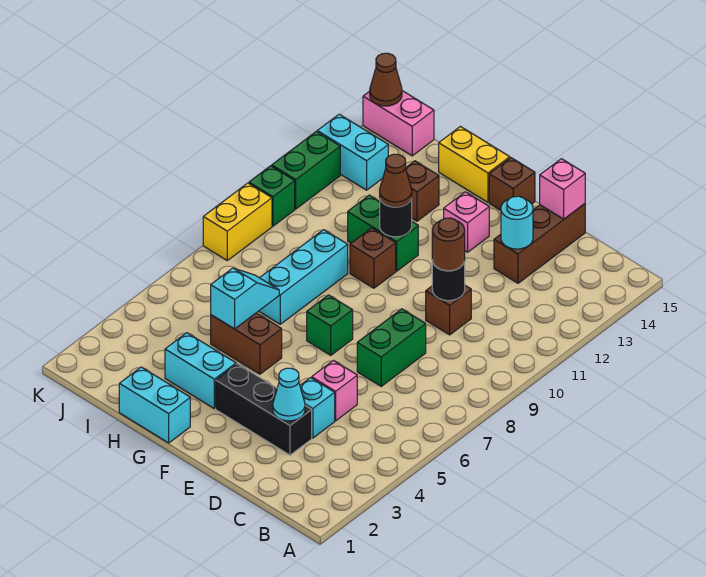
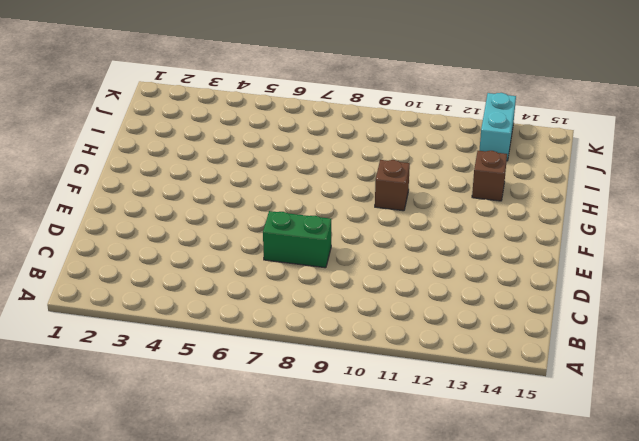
none -> black 1x3 brick [216,364,312,455]
none -> cyan 1x1 brick [300,378,335,438]
none -> pink 1x1 brick [312,360,357,421]
none -> brown 1x1 brick [426,286,471,335]

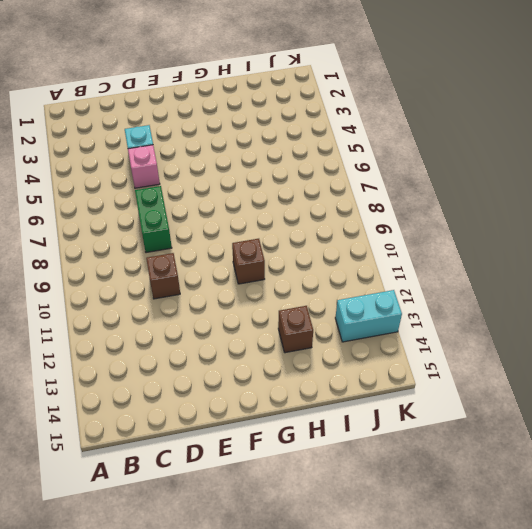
none -> black 1x3 brick [216,364,312,455]
none -> brown 1x3 brick [494,204,585,283]
none -> green 1x1 brick [307,295,353,355]
none -> pink 1x1 brick [444,192,489,252]

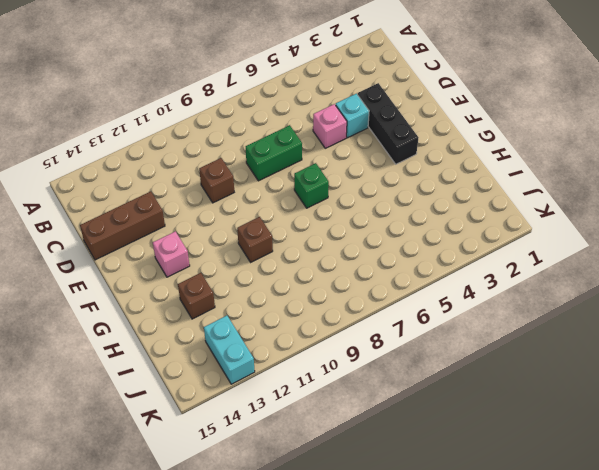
none -> brown 1x1 brick [489,158,535,210]
none -> cyan 1x2 brick [119,367,190,443]
none -> cyan 1x2 brick [165,333,236,408]
none -> brown 1x2 brick [211,313,282,374]

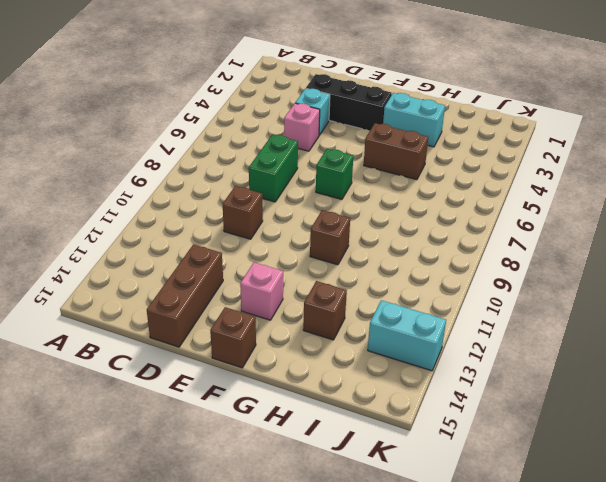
none -> cyan 1x2 brick [119,367,190,443]
none -> green 1x2 brick [348,195,418,271]
none -> yellow 1x2 brick [439,127,510,202]
none -> cyan 1x3 brick [259,230,348,324]

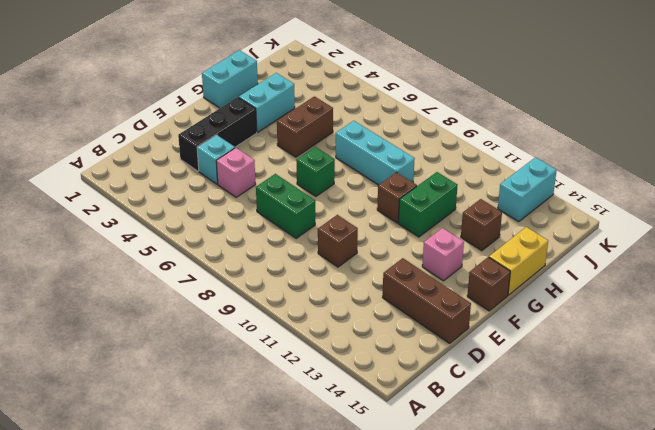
none -> pink 1x2 brick [363,91,434,156]
none -> yellow 1x2 brick [203,183,272,260]
none -> green 1x1 brick [249,166,295,226]
none -> green 1x2 brick [272,131,340,209]

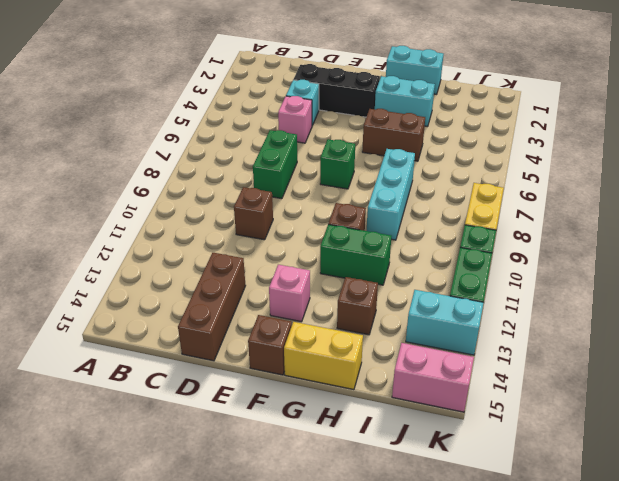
none -> cyan 1x1 cone [273,368,305,421]
none -> black 1x1 round brick [432,260,465,301]
none -> cyan 1x1 round brick [501,196,533,249]
none -> pink 1x1 brick [540,159,585,219]

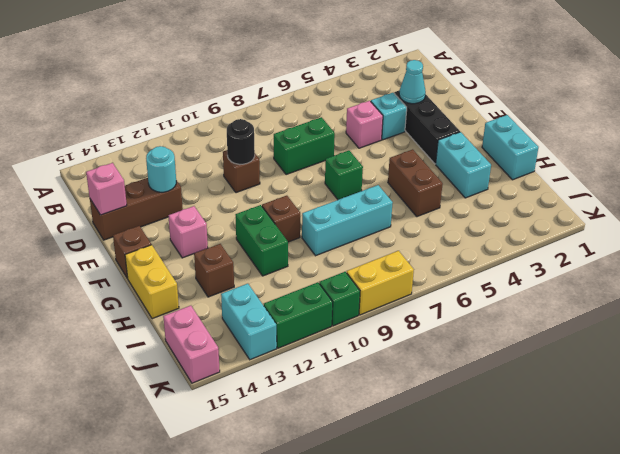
none -> black 1x1 round brick [380,198,412,237]
none -> cyan 1x2 slope [211,268,279,329]
none -> brown 1x1 cone [370,53,402,106]
none -> brown 1x1 round brick [432,218,465,271]

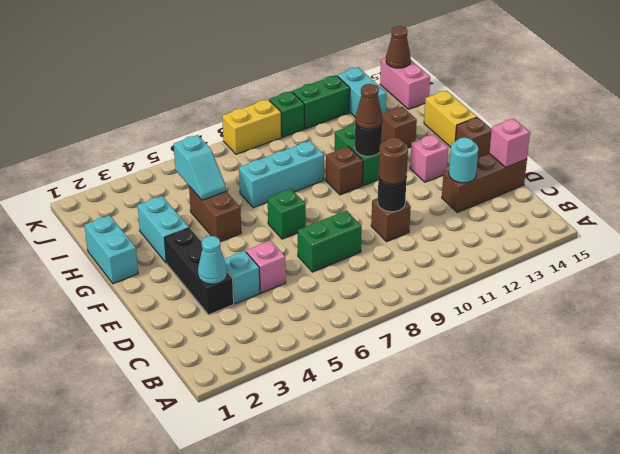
cyan 1x2 slope [174,135,226,200] -> cyan 1x2 slope turned to [211,268,279,329]

